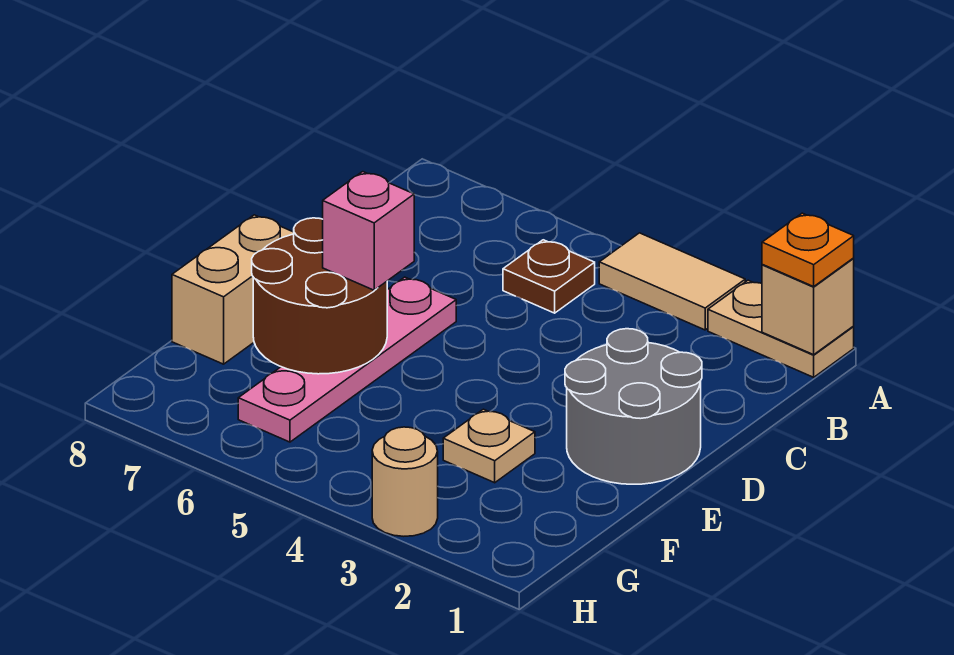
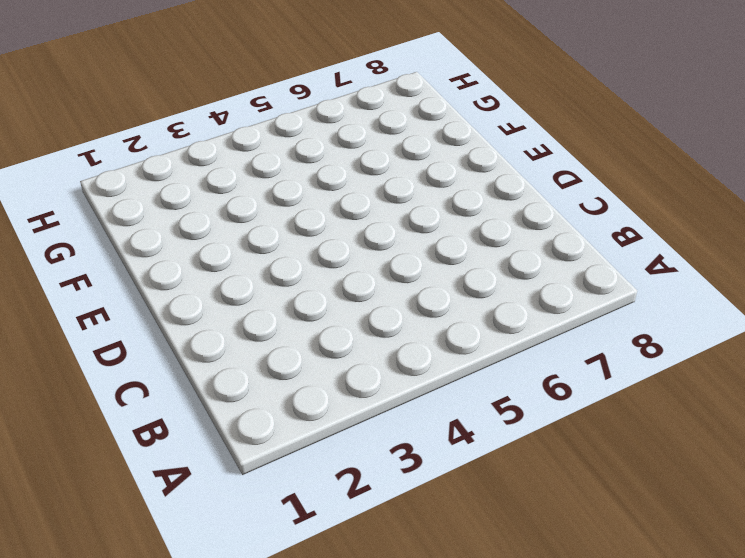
none -> tan 1x2 plate [708,280,854,377]
none -> tan 1x2 tile [599,233,745,330]
none -> brown 1x1 plate [503,240,595,313]

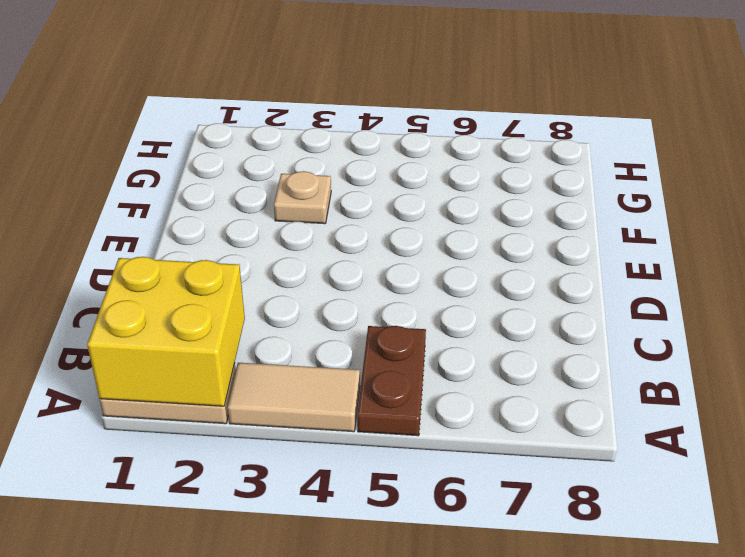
yellow 2x2 brick [87,257,245,406] -> tan 1x1 brick [762,259,854,355]
brown 1x2 plate [357,326,426,436] -> brown 1x1 plate [503,240,595,313]
none -> grey 2x2 round brick [565,329,702,484]
none -> pink 1x4 plate [238,277,456,442]
none -> tan 1x2 brick [172,215,294,364]

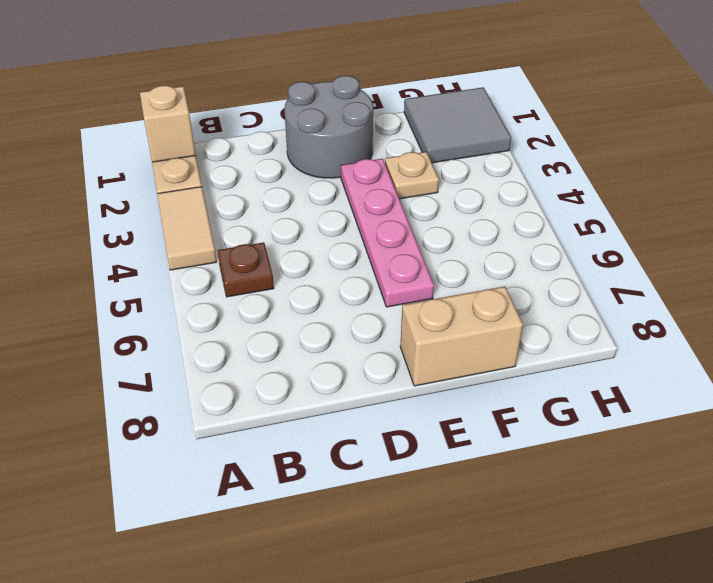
pink 1x4 plate [341,159,434,307] -> pink 1x4 plate turned to [238,277,456,442]
grey 2x2 tile [404,87,511,163] -> none
none -> tan 1x1 round brick [372,427,438,536]
none -> brown 2x2 round brick [252,218,387,374]
none -> orange 1x1 plate [762,213,854,287]

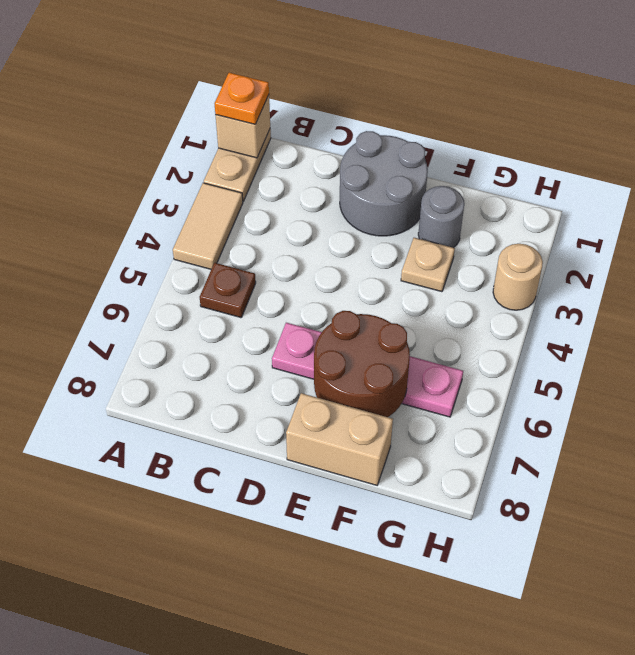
grey 1x1 round brick [418,186,464,248] -> none
none -> pink 1x1 brick [323,172,414,290]

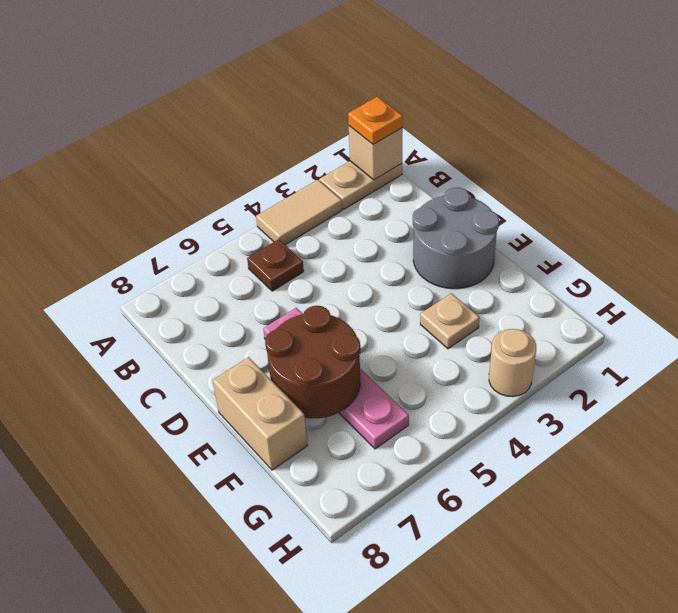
none -> pink 1x1 brick [323,172,414,290]

